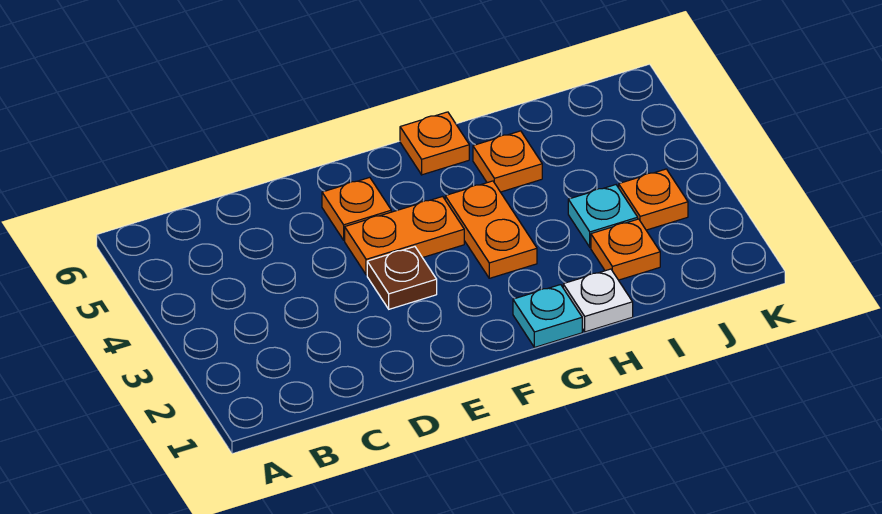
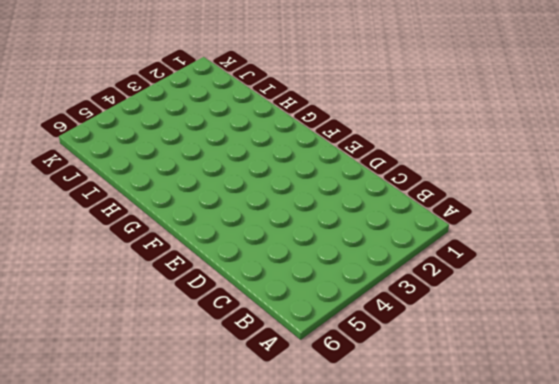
none -> brown 1x1 plate [367,247,437,309]
none -> orange 1x2 plate [345,196,464,275]

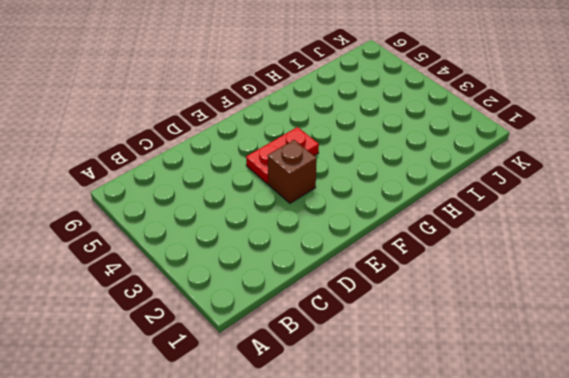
brown 1x1 brick [268,140,317,203] -> brown 1x1 plate [367,247,437,309]
red 1x2 plate [246,127,319,184] -> orange 1x2 plate [345,196,464,275]
none -> orange 1x1 plate [322,177,391,240]
none -> cyan 1x1 plate [513,285,582,347]

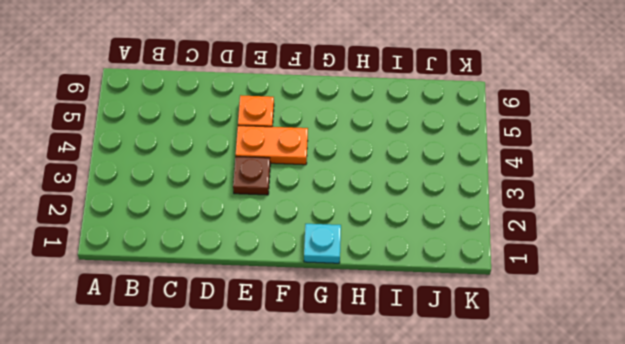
none -> orange 1x2 plate [445,181,537,278]
none -> orange 1x1 plate [400,112,469,175]

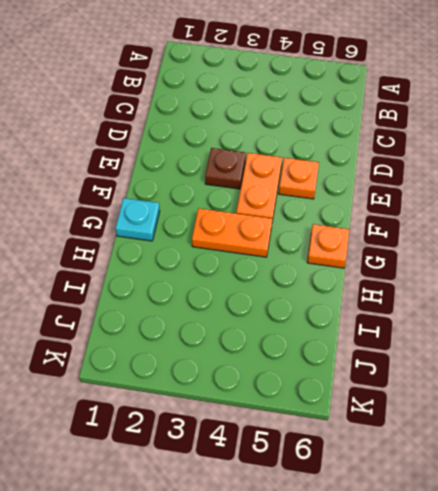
none -> white 1x1 plate [563,269,633,332]
none -> orange 1x1 plate [473,131,542,192]

